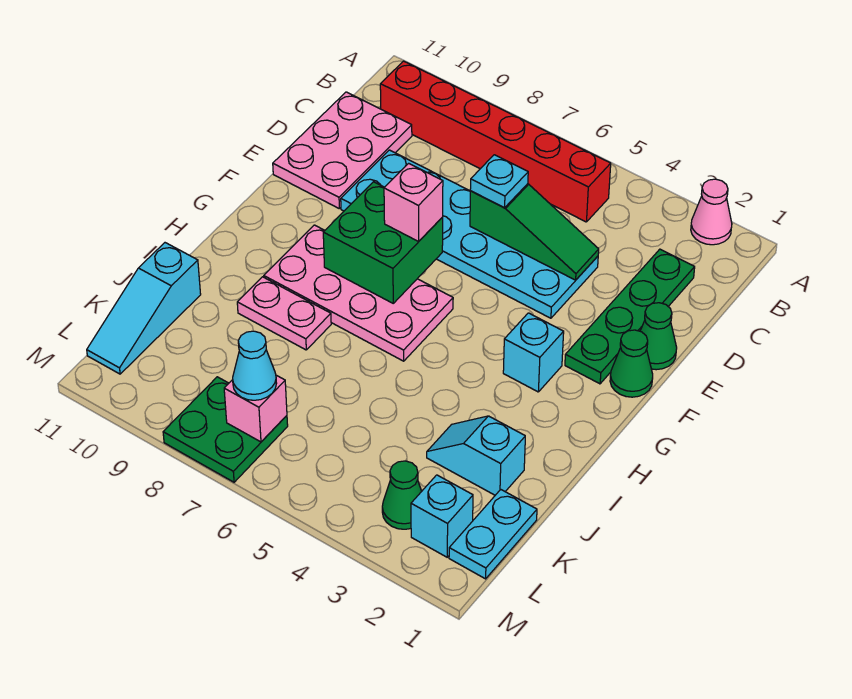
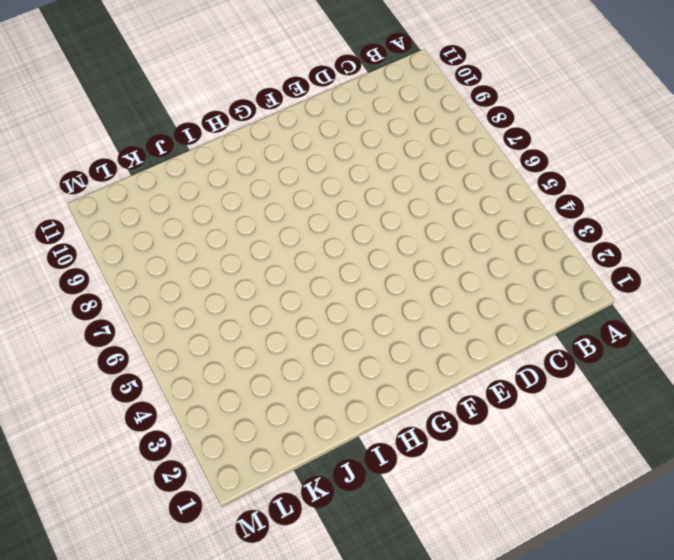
none -> pink 1x1 cone [691,179,732,245]
none -> red 1x6 brick [380,61,611,222]
none -> green 1x4 plate [565,249,695,384]

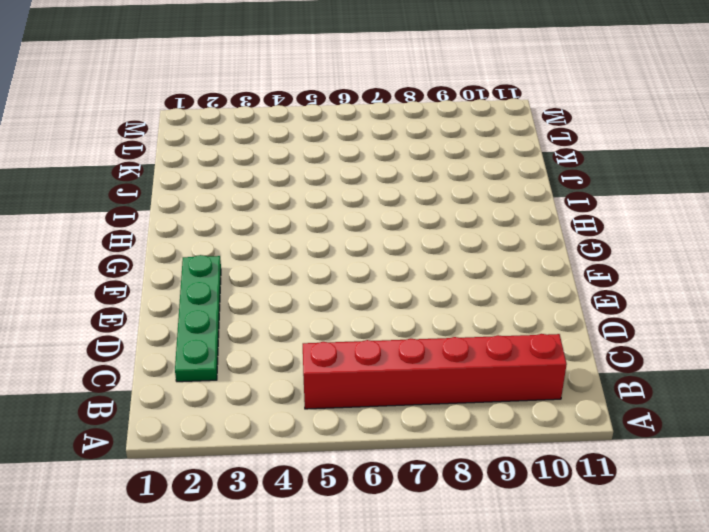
none -> pink 1x1 cone [691,179,732,245]
none -> pink 2x3 plate [273,92,412,208]
none -> cyan 2x6 plate [341,150,598,318]

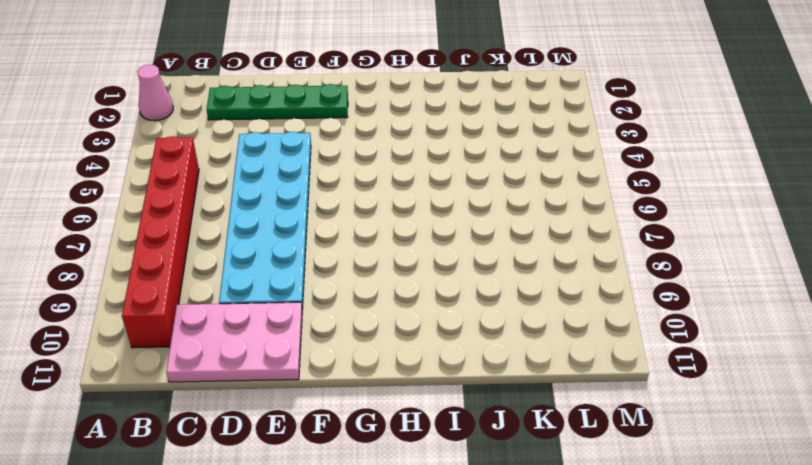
none -> green 1x1 cone [640,303,677,370]
none -> green 1x1 cone [610,330,653,397]
none -> cyan 1x1 brick [503,313,564,392]

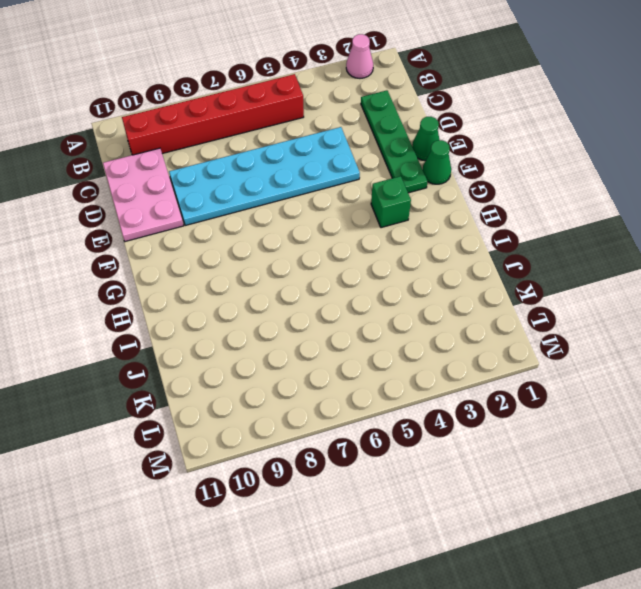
green 1x1 brick [371,176,411,228] -> cyan 1x1 brick [503,313,564,392]
none -> pink 2x4 plate [264,225,453,361]
none -> pink 1x2 plate [237,277,331,350]
none -> cyan 1x2 slope [427,416,525,495]

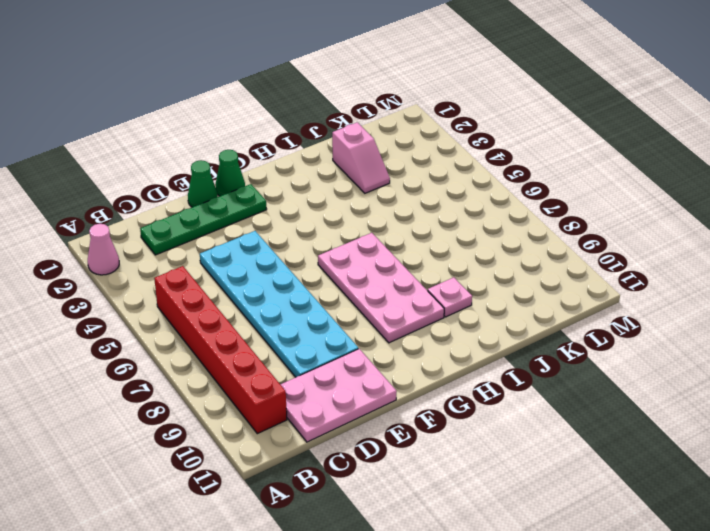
pink 1x1 plate [428,277,472,317] -> pink 1x2 plate [237,277,331,350]
pink 1x2 slope [332,122,390,193] -> cyan 1x2 slope [427,416,525,495]
none -> cyan 1x1 brick [503,313,564,392]
none -> cyan 1x3 slope [87,243,201,374]
none -> cyan 1x2 plate [449,490,537,579]

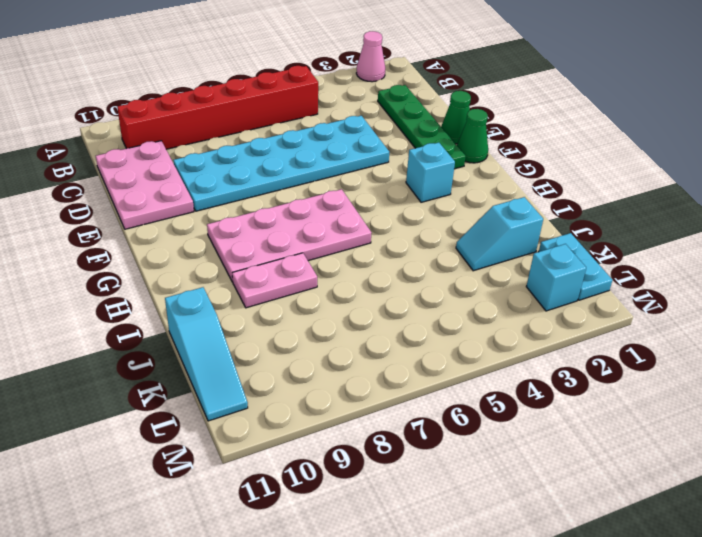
none -> green 1x1 cone [382,461,422,529]
none -> green 2x2 plate [163,377,288,482]
none -> green 1x3 slope [470,184,599,280]

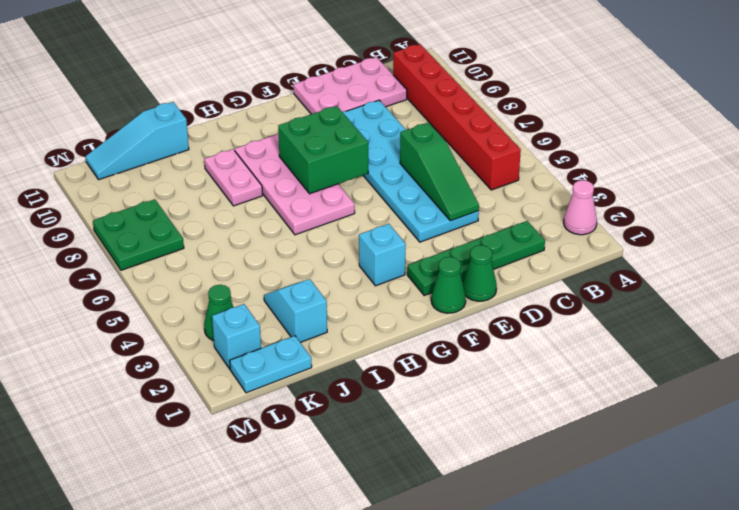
none -> pink 1x1 brick [224,375,287,442]
none -> cyan 1x1 plate [470,155,528,208]
none -> pink 1x1 brick [384,163,443,241]

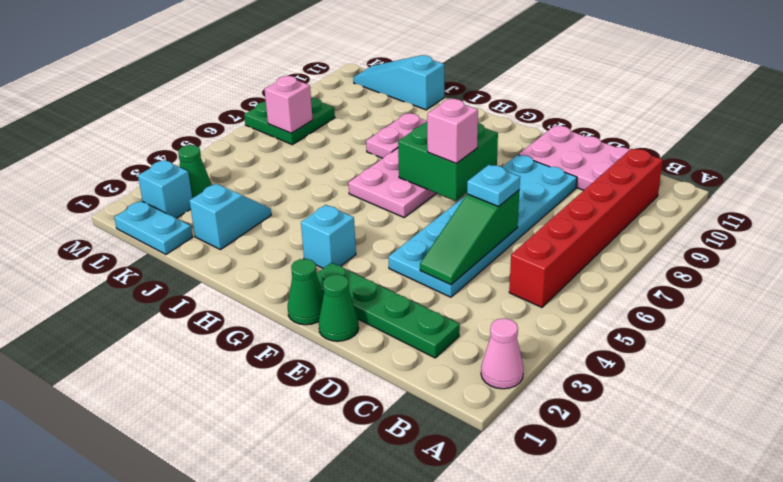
none -> cyan 1x1 cone [233,331,277,400]

